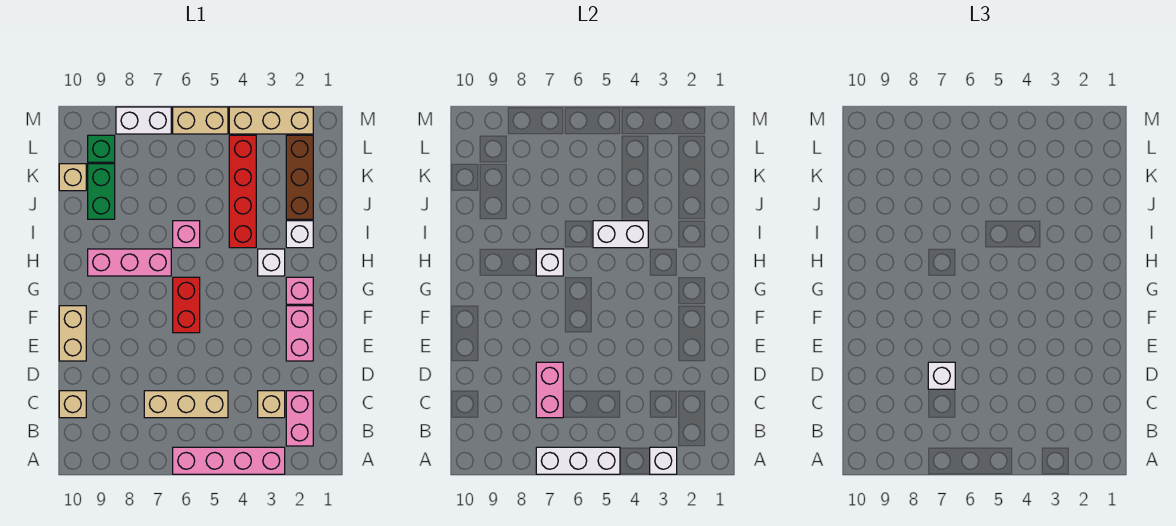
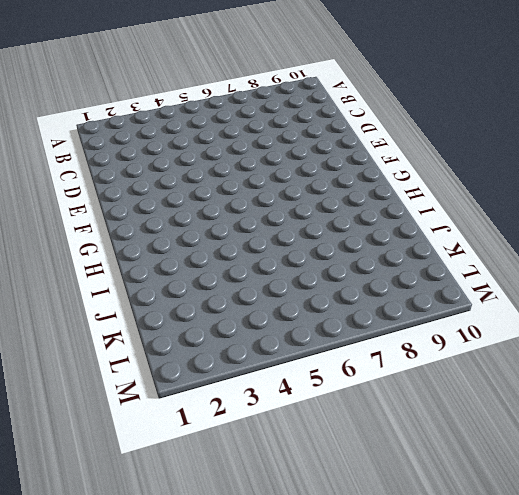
none -> pink 1x4 brick [173,447,285,474]
none -> pink 1x2 brick [286,391,313,446]
none -> tan 1x1 brick [258,391,285,418]

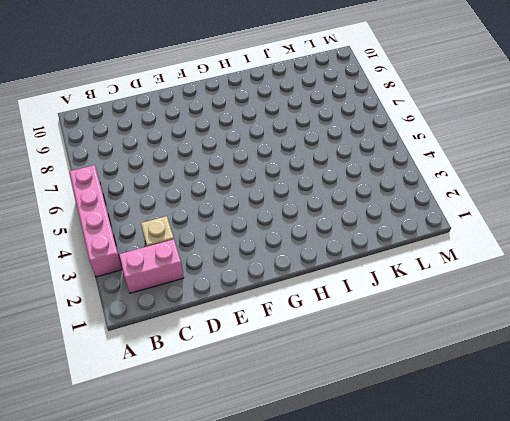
none -> tan 1x3 brick [144,391,228,418]
none -> tan 1x1 brick [59,391,86,418]
none -> pink 1x2 brick [286,306,313,361]

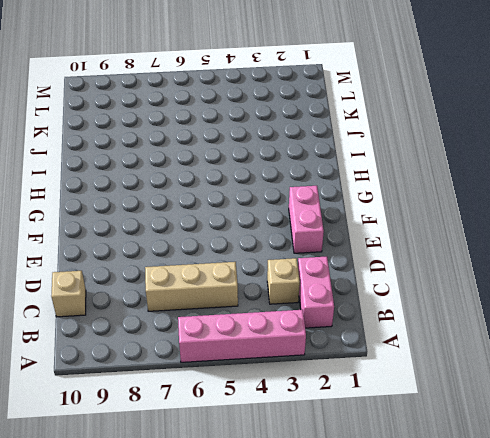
none -> tan 1x2 brick [59,306,86,361]
none -> red 1x2 brick [173,277,200,333]
none -> pink 1x1 brick [286,277,313,304]

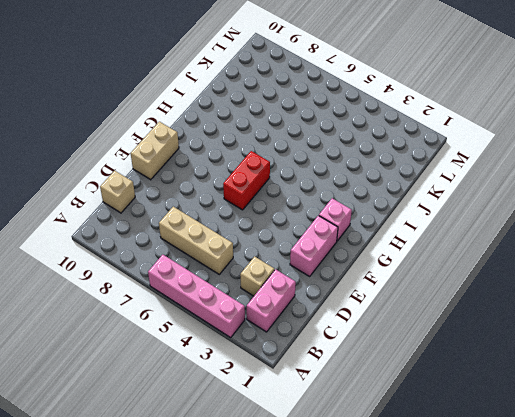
none -> white 1x1 brick [258,249,285,276]
none -> pink 1x3 brick [88,249,171,276]
none -> white 1x1 brick [286,221,313,248]

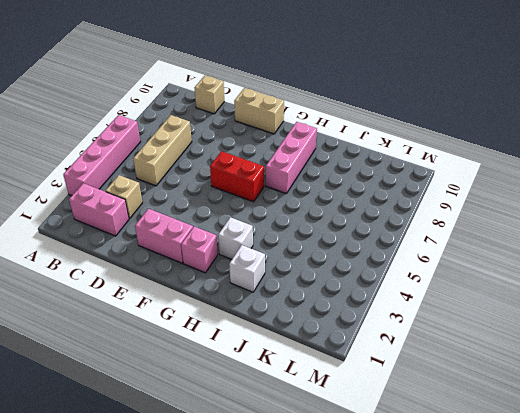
none -> red 1x4 brick [229,135,256,248]
none -> pink 1x1 brick [173,221,200,248]
none -> brown 1x3 brick [286,135,313,219]

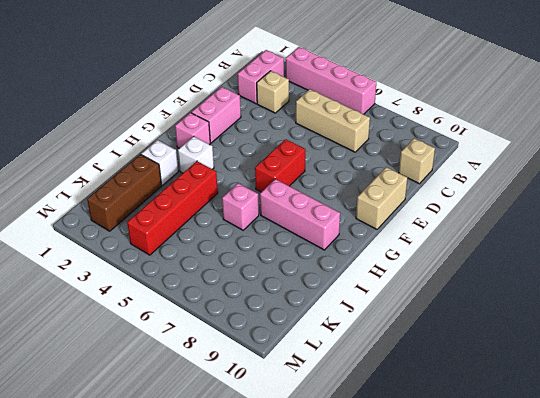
none -> green 1x2 brick [88,164,115,219]
none -> tan 1x1 brick [59,164,86,191]
none -> green 1x1 brick [88,135,115,162]

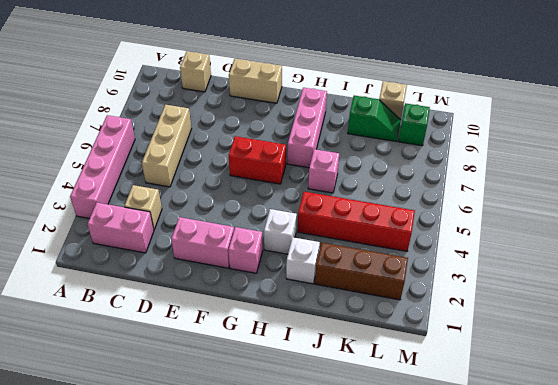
green 1x2 slope [348,96,401,142] -> green 1x2 brick [88,164,115,219]
none -> tan 1x3 brick [229,107,313,134]
none -> tan 1x2 brick [173,107,228,134]
none -> white 1x2 brick [116,107,171,134]

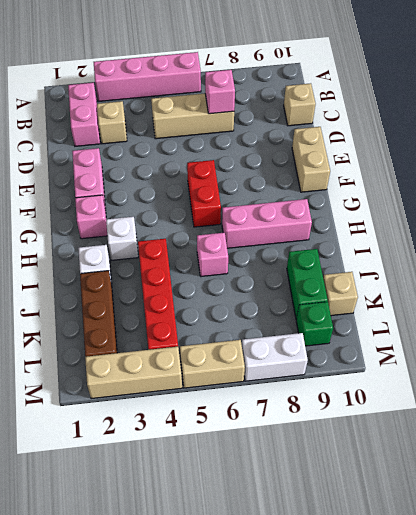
pink 1x1 brick [205,70,235,114] -> pink 1x2 brick [536,362,563,418]
none -> white 1x1 brick [650,447,677,474]
none -> white 1x3 brick [536,447,620,474]
none -> white 1x1 brick [536,249,563,276]

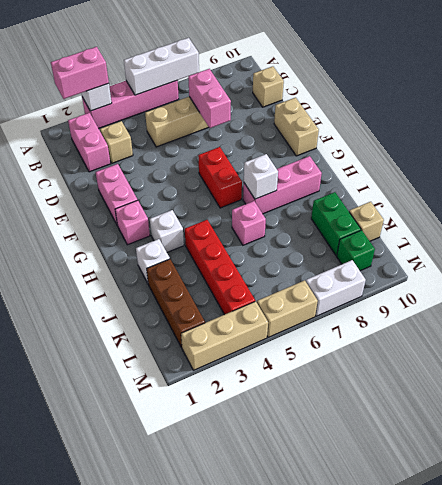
pink 1x2 brick [51,47,109,99] -> none
none -> white 1x2 brick [593,221,648,248]
none -> white 1x1 brick [928,362,955,389]

